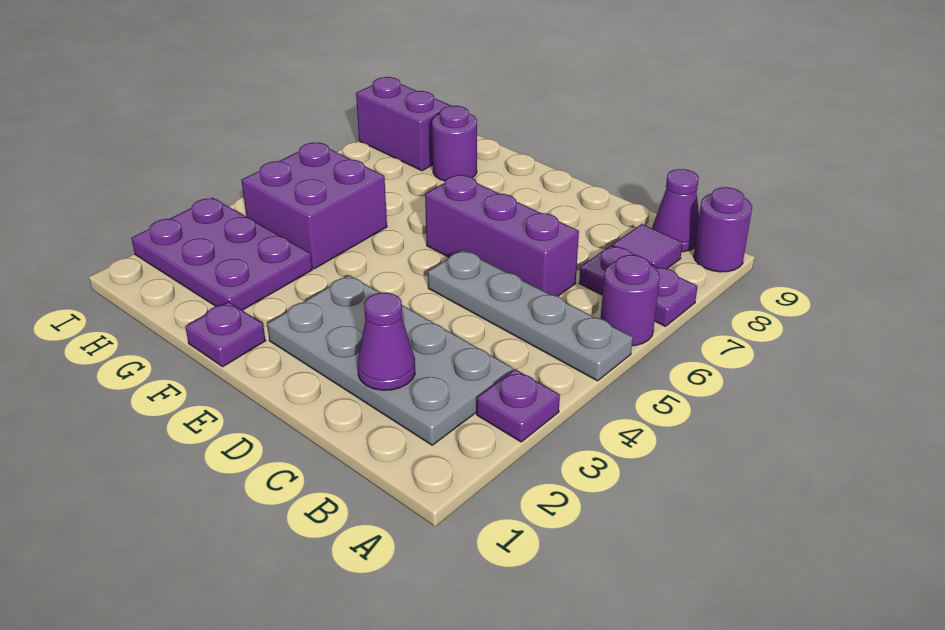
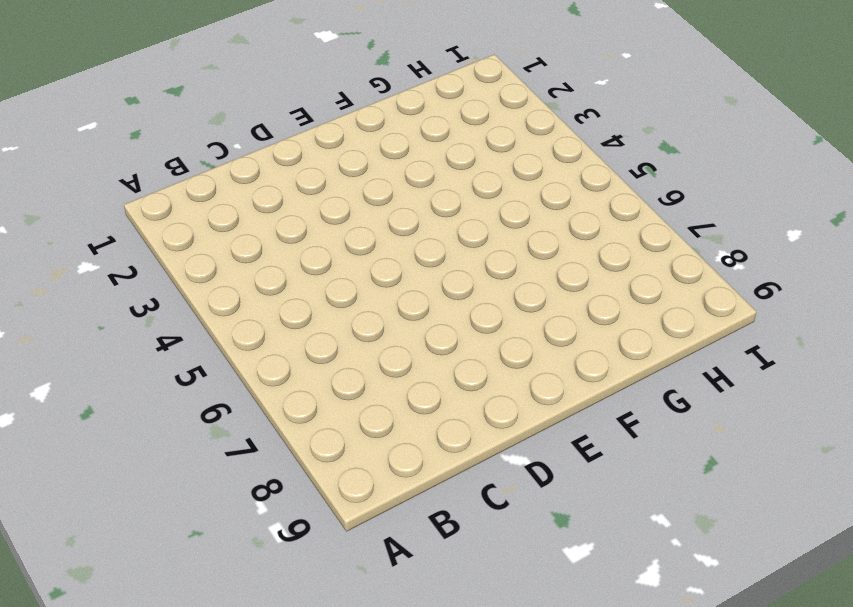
none -> purple 1x1 plate [477,369,560,442]
none -> grey 1x4 plate [428,250,633,381]
none -> purple 1x1 round brick [600,255,660,346]

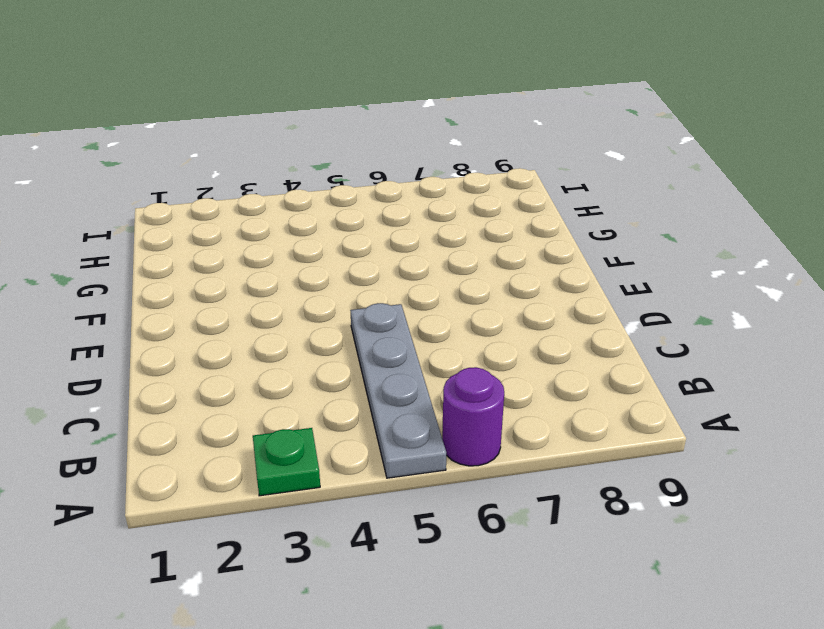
green 1x1 plate [253,428,320,496] -> purple 1x1 plate [477,369,560,442]
none -> purple 1x2 plate [579,245,698,326]
none -> purple 1x1 round brick [694,187,752,272]
none -> grey 2x4 plate [267,275,513,445]

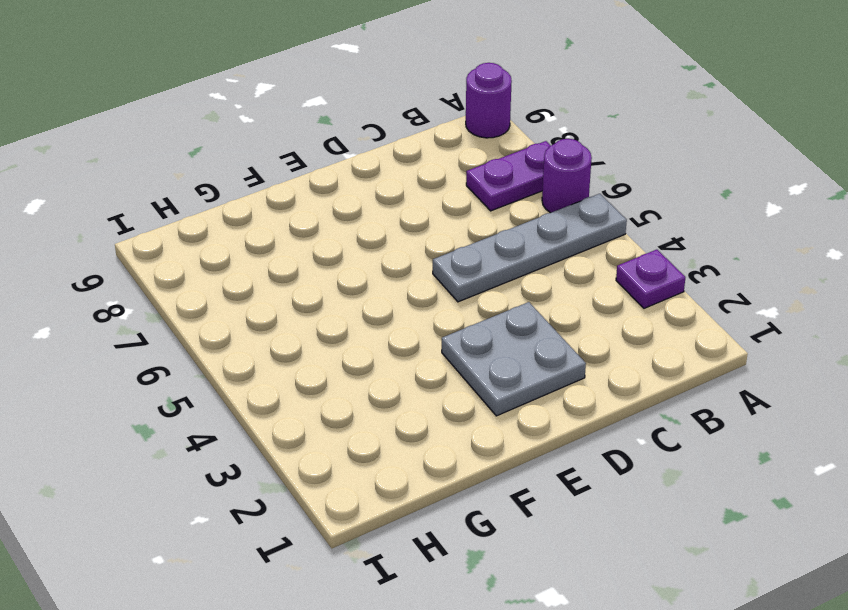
grey 2x2 plate [442,302,586,416] -> grey 2x4 plate [267,275,513,445]
none -> purple 1x1 tile [612,224,683,269]
none -> purple 1x1 cone [652,169,699,252]
none -> purple 1x3 brick [425,175,579,296]

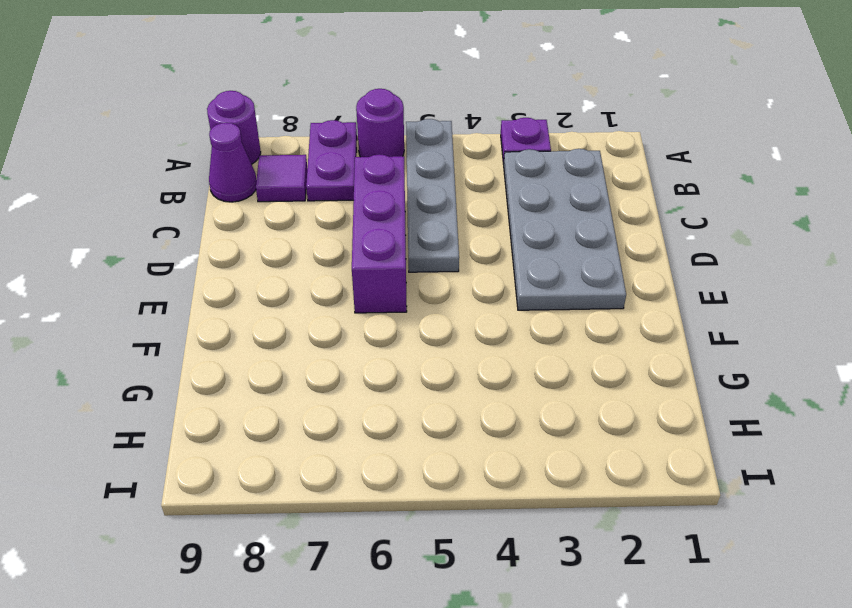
none -> purple 1x1 plate [185,302,266,367]
none -> purple 2x3 plate [131,198,312,310]
none -> purple 2x2 brick [241,143,387,269]

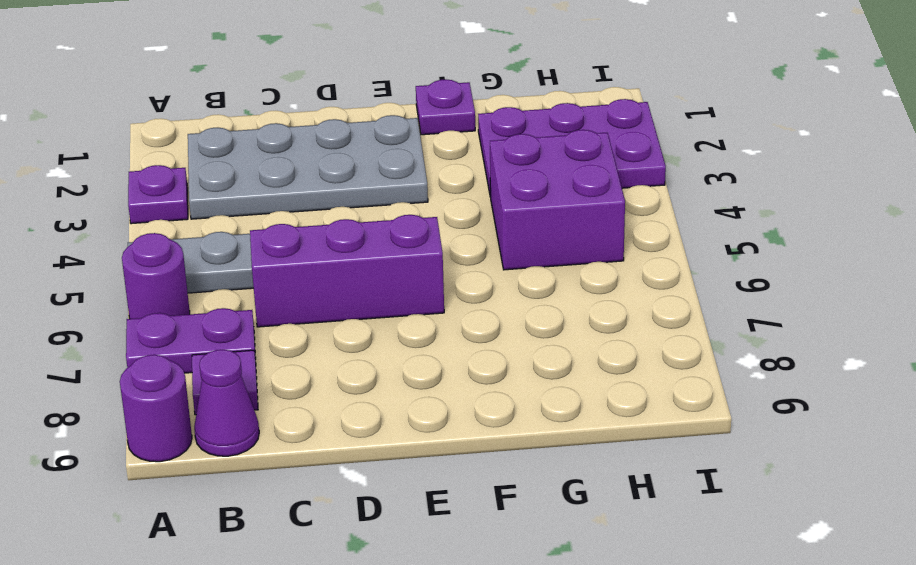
none -> purple 1x1 round brick [432,106,477,181]
none -> purple 1x2 brick [356,77,451,171]
none -> purple 1x1 cone [358,293,415,390]

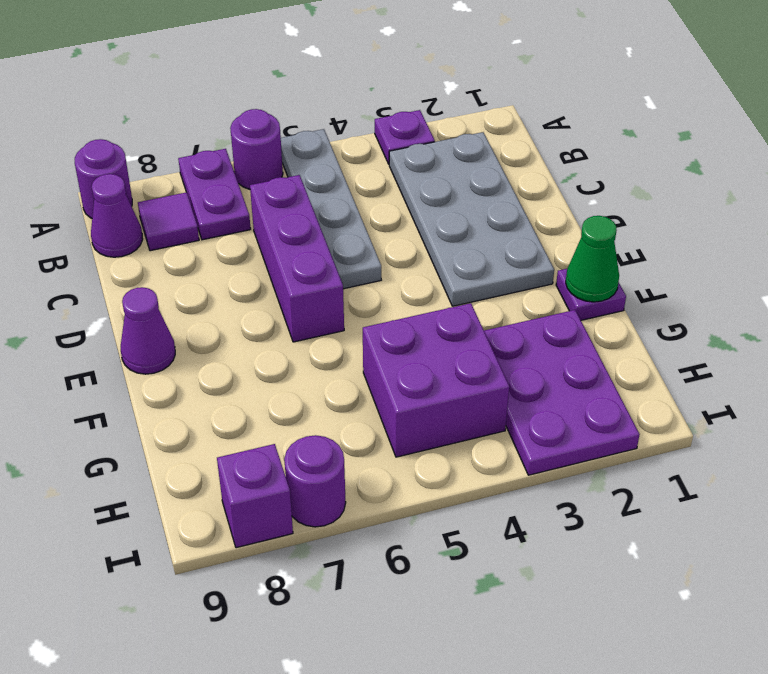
purple 1x1 cone [121,287,175,374] -> purple 1x1 cone moved to [358,293,415,390]
green 1x1 cone [566,216,619,302] -> none
purple 1x1 round brick [284,435,346,527] -> purple 1x1 round brick moved to [432,106,477,181]
purple 1x1 brick [217,444,293,548] -> purple 1x2 brick [356,77,451,171]

